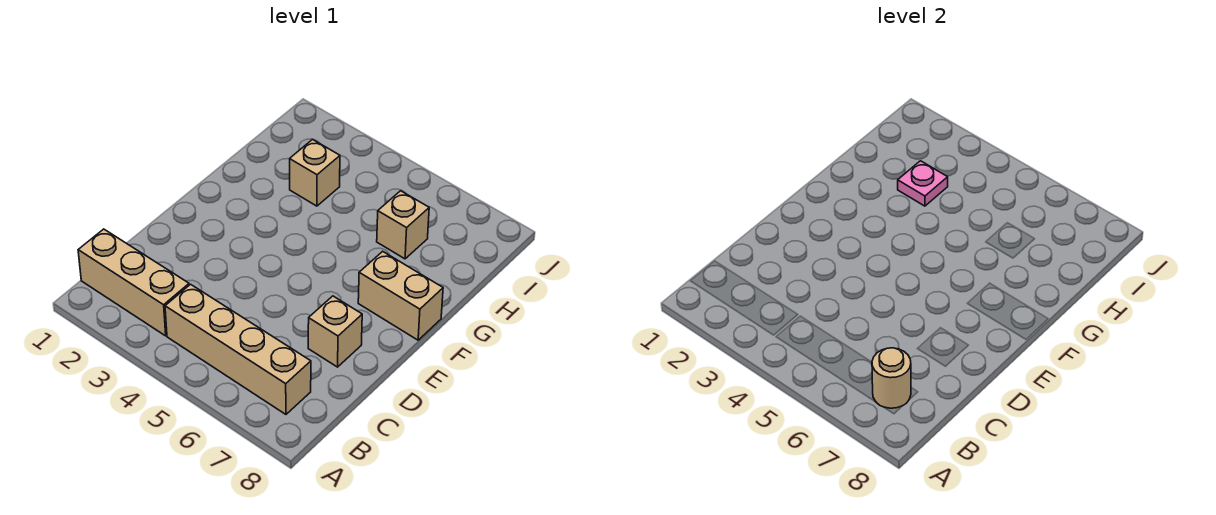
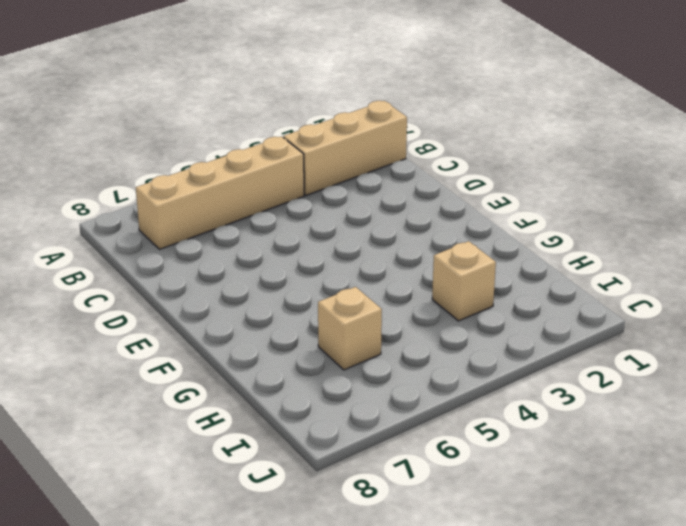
none -> tan 1x1 brick [308,296,362,367]
none -> tan 1x2 brick [358,251,443,340]

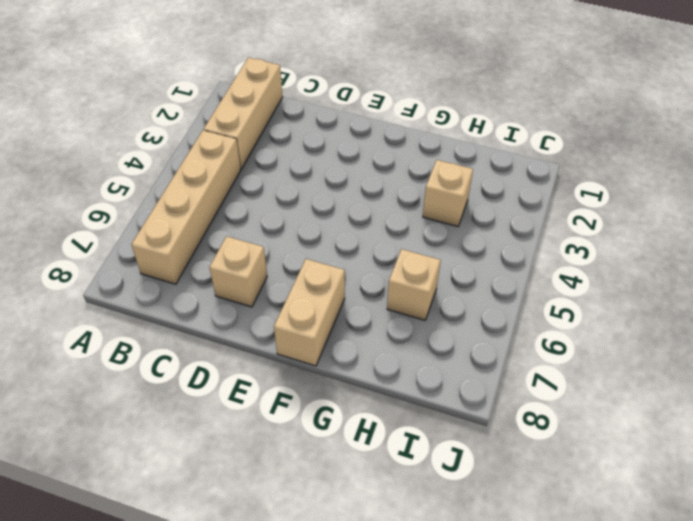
none -> tan 1x1 round brick [872,348,911,408]
none -> pink 1x1 plate [898,161,948,206]

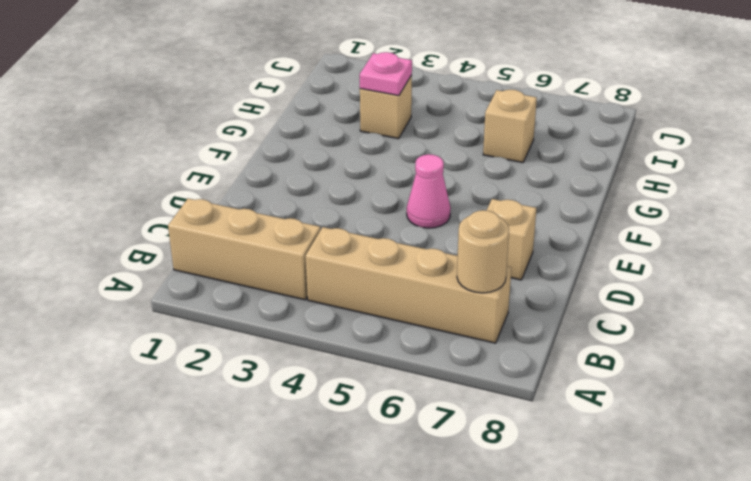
pink 1x1 cone [407,154,451,228] -> none
none -> tan 1x2 brick [358,251,443,340]

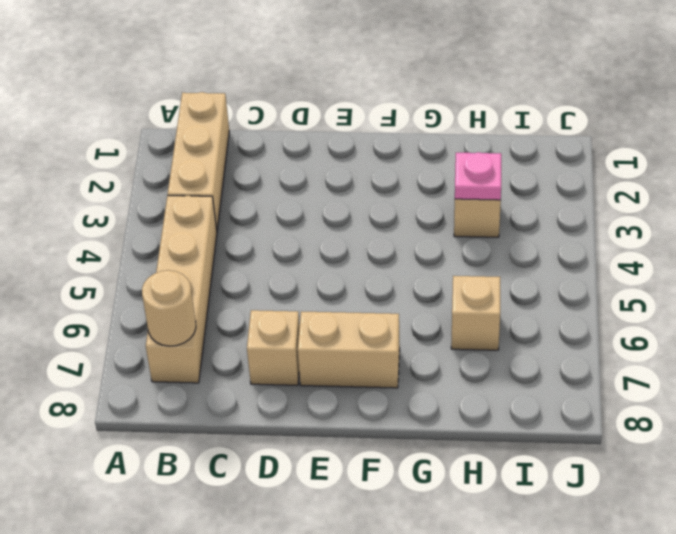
tan 1x2 brick [298,311,400,388] -> tan 1x2 brick turned to [358,251,443,340]

